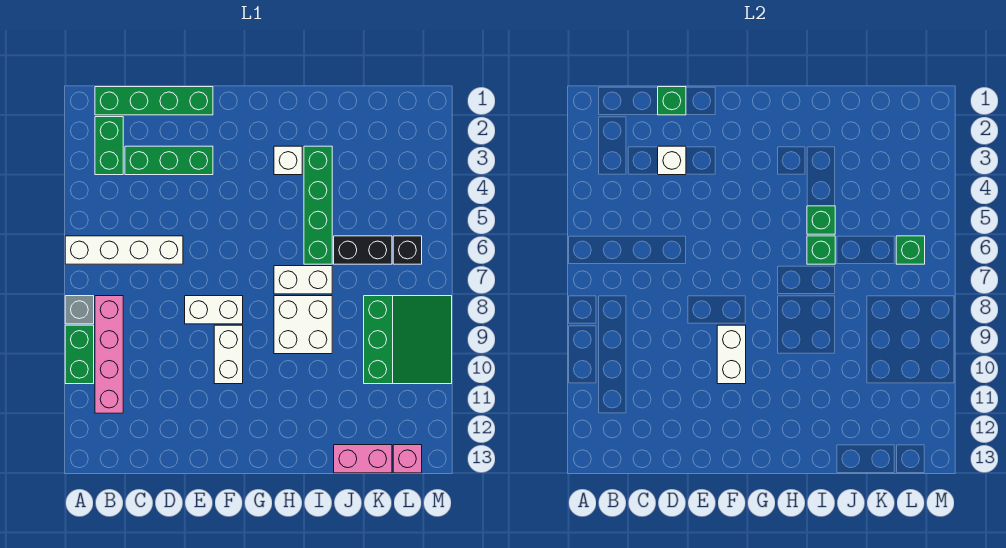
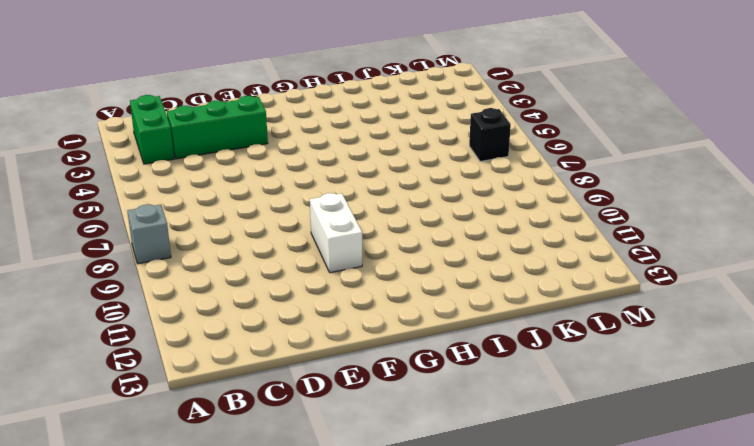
none -> white 1x4 brick [65,236,183,264]
none -> green 1x2 brick [65,325,94,384]
none -> green 1x4 brick [95,87,213,115]

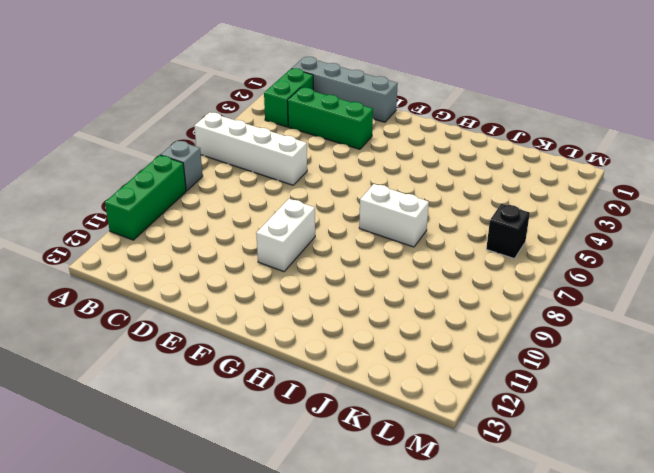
green 1x3 brick [105,155,186,240] -> green 1x2 brick [65,325,94,384]
grey 1x4 brick [292,57,398,122] -> green 1x4 brick [95,87,213,115]
none -> pink 1x4 brick [95,296,123,413]
none -> white 1x2 brick [185,296,243,324]
none -> white 1x1 brick [274,146,302,175]

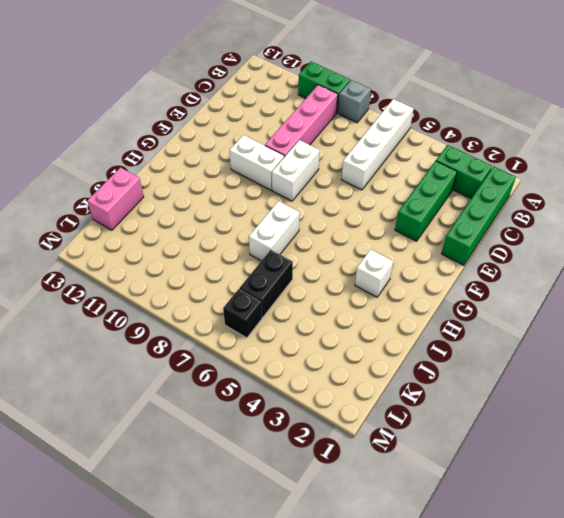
pink 1x4 brick [265,85,338,157] -> pink 1x4 brick turned to [95,296,123,413]
none -> white 2x2 brick [274,296,332,354]
none -> green 1x4 brick [304,146,332,264]
none -> green 3x3 slope [364,296,452,384]

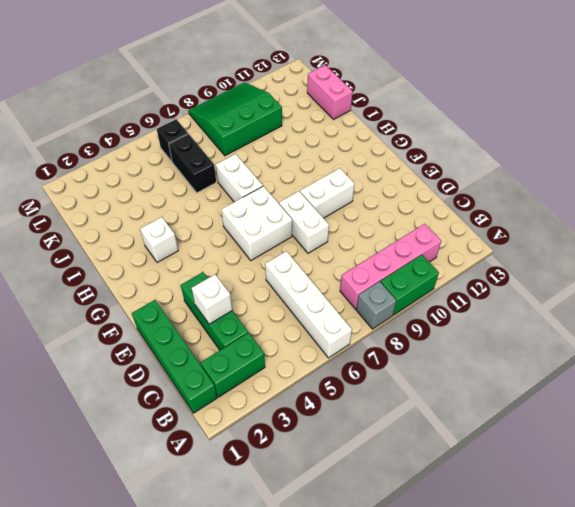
white 2x2 brick [221,186,292,260] -> white 2x2 brick moved to [274,296,332,354]
none -> green 1x4 brick [304,146,332,264]
none -> pink 1x1 brick [393,445,422,473]
none -> green 1x1 brick [658,87,686,115]

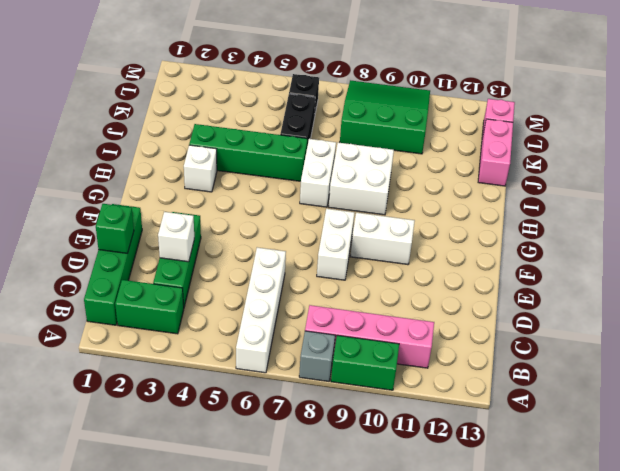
none -> white 1x2 brick [717,325,746,384]
none -> green 1x1 brick [807,206,835,234]
none -> green 1x1 brick [807,236,835,264]

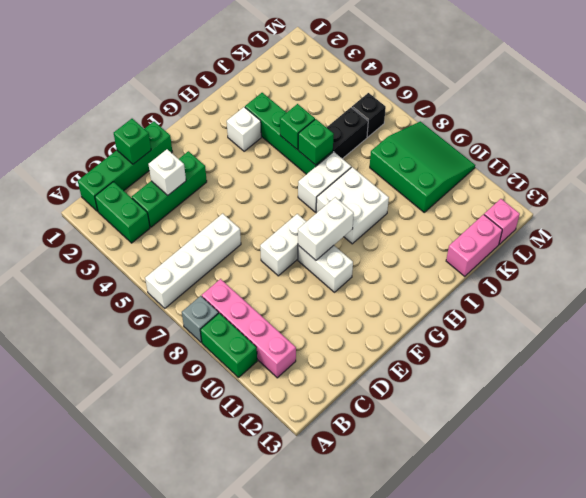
white 1x2 brick [298,197,354,260] -> white 1x2 brick turned to [717,325,746,384]
none -> green 1x1 brick [896,236,925,264]

